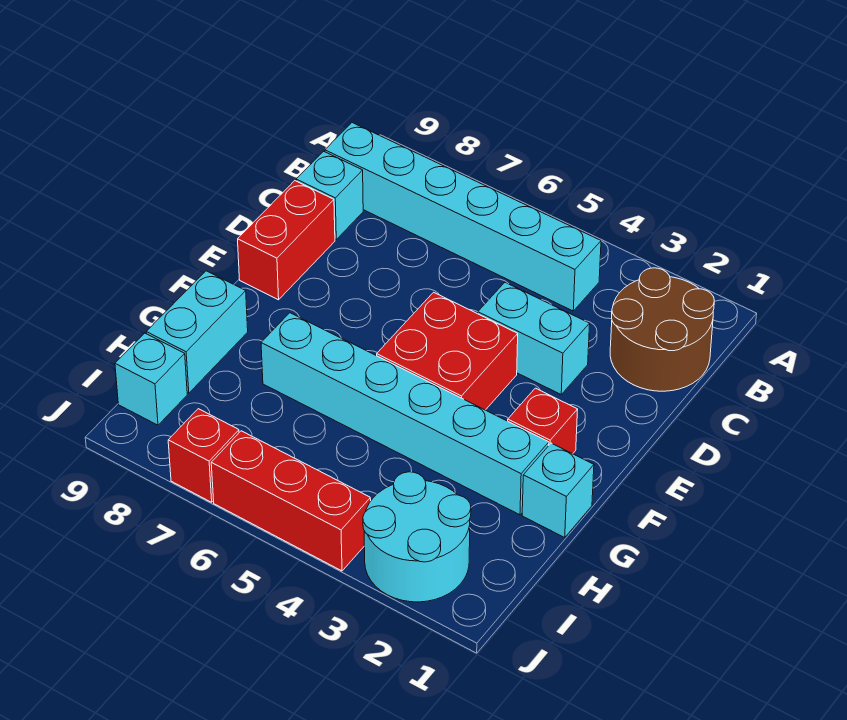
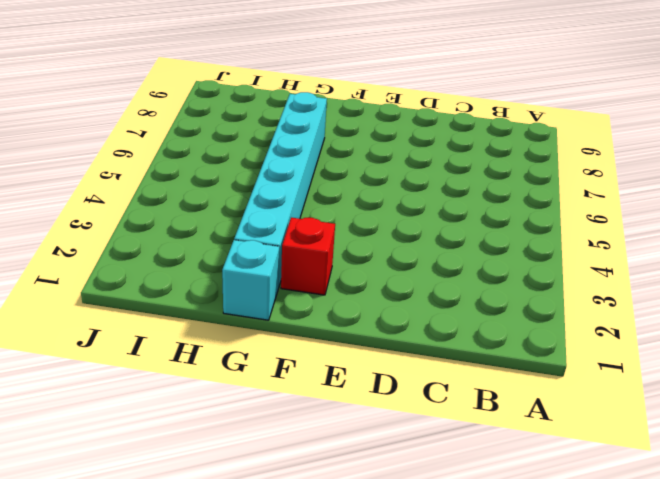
none -> brown 2x2 round brick [610,268,714,391]
none -> cyan 1x6 brick [325,123,601,311]
none -> cyan 1x1 brick [296,151,363,239]

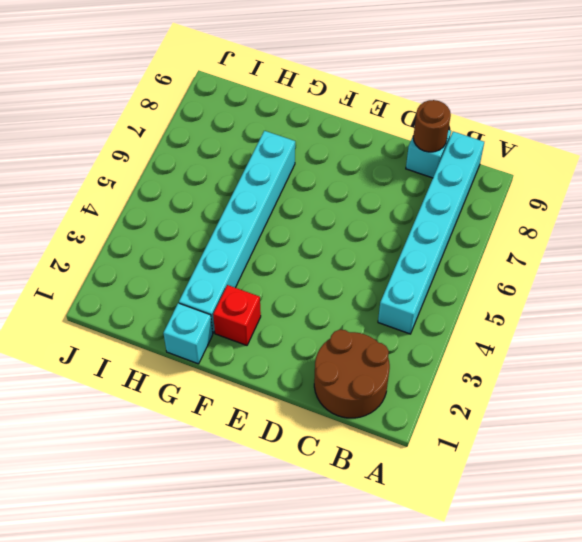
brown 1x1 round brick [413,100,451,152] -> none
none -> cyan 1x2 brick [478,282,590,394]
none -> red 1x2 brick [238,181,335,300]
none -> red 2x2 brick [377,292,518,410]

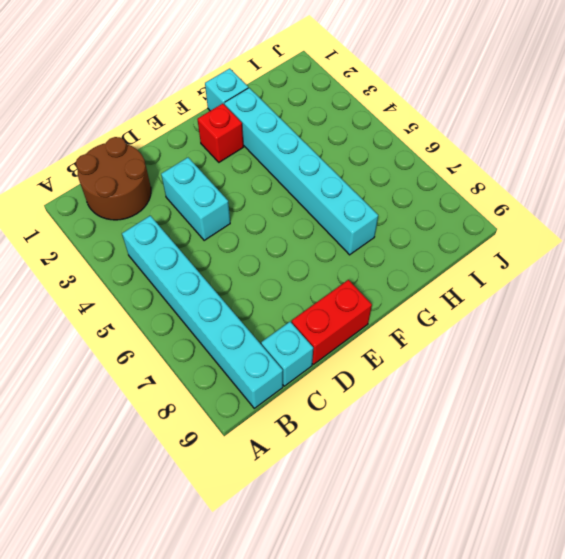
none -> red 2x2 brick [377,292,518,410]
none -> cyan 1x2 brick [146,271,248,393]
none -> cyan 2x2 round brick [363,472,471,602]

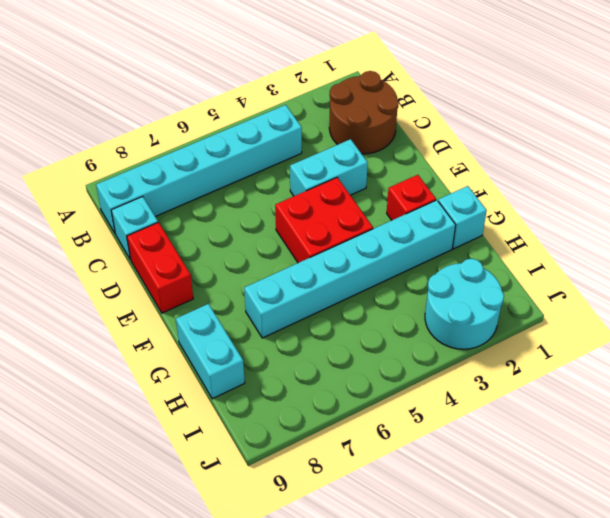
none -> cyan 1x1 brick [115,333,187,425]
none -> red 1x3 brick [211,431,371,571]
none -> red 1x1 brick [168,409,239,502]

